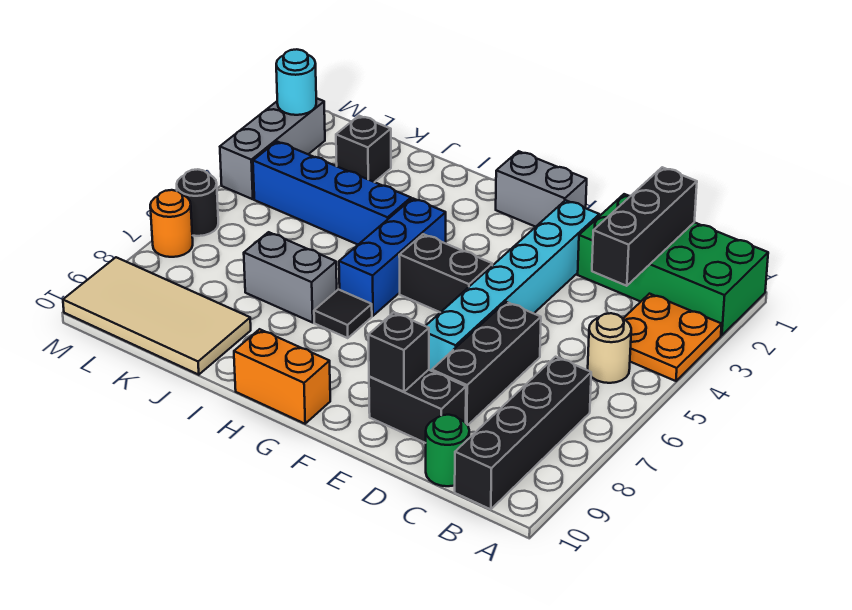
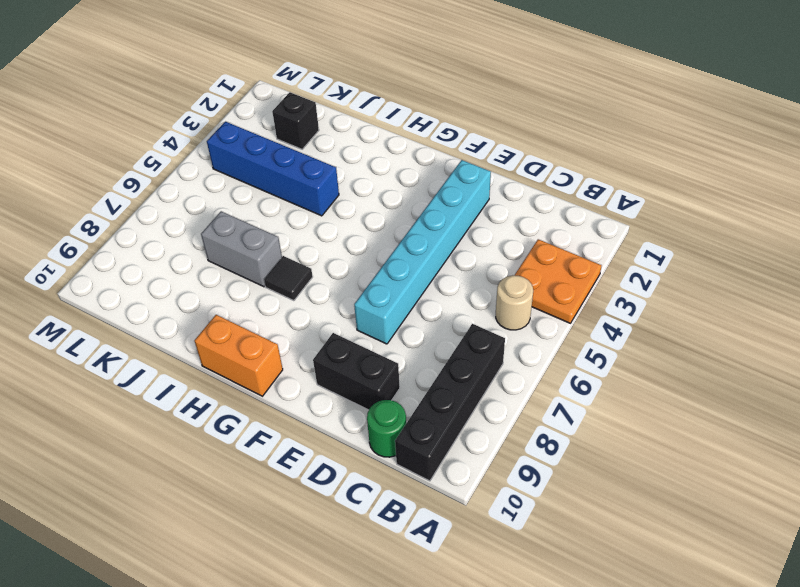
none -> green 2x4 brick [578,194,768,336]
none -> black 1x3 brick [432,302,541,425]
none -> grey 1x2 brick [496,151,587,227]

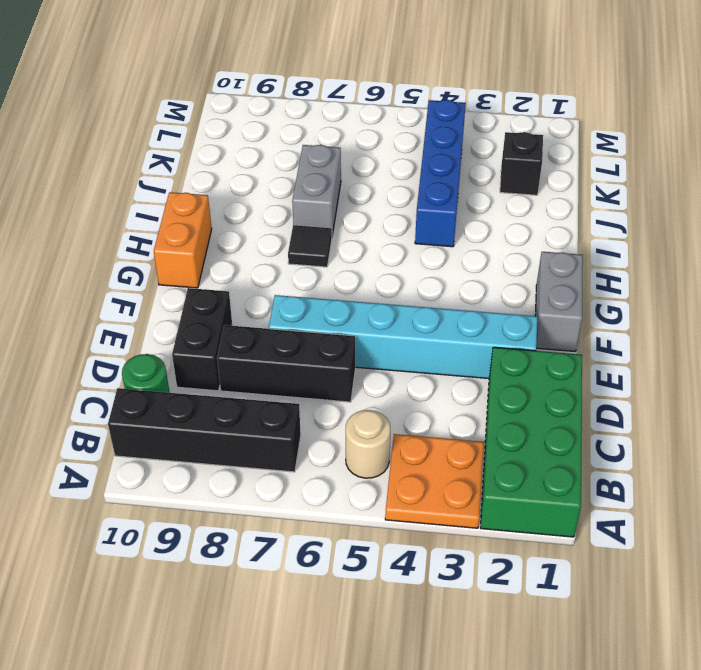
none -> black 1x2 brick [399,234,492,312]
none -> blue 1x3 brick [339,198,446,316]
none -> tan 2x4 tile [63,257,251,375]

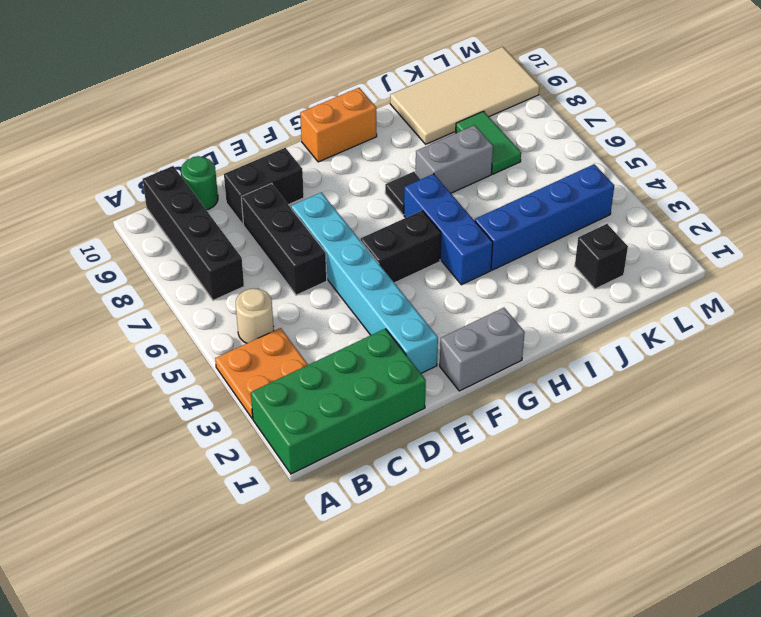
green 1x2 tile [456,111,521,174] -> none
none -> grey 1x3 brick [220,98,325,199]
none -> black 1x1 round brick [177,169,218,236]
none -> orange 1x1 round brick [150,190,193,257]

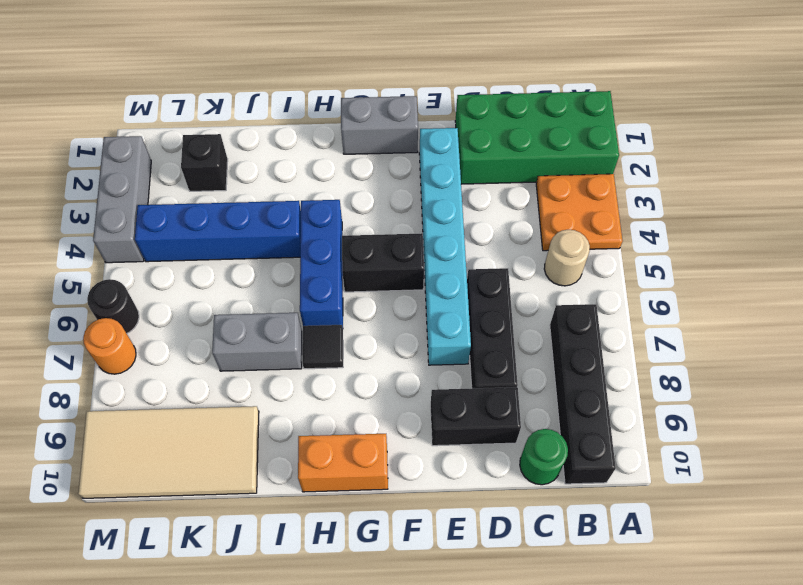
none -> black 1x3 brick [592,167,697,286]
none -> black 1x1 brick [368,312,429,392]
none -> cyan 1x1 round brick [276,49,316,115]

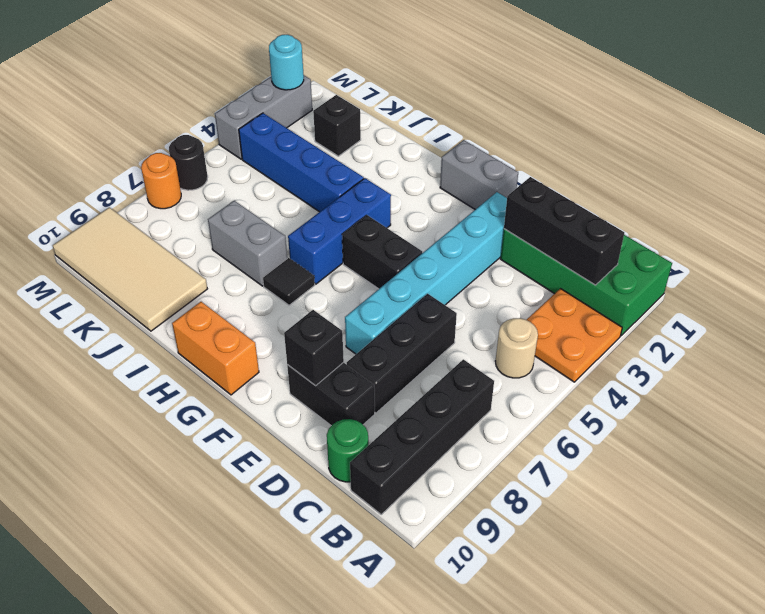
black 1x3 brick [504,177,624,285] -> black 1x3 brick turned to [592,167,697,286]

